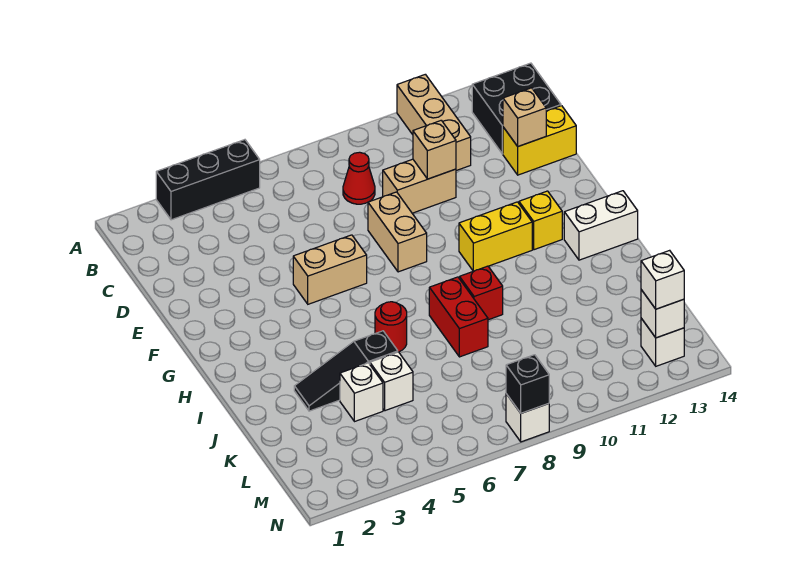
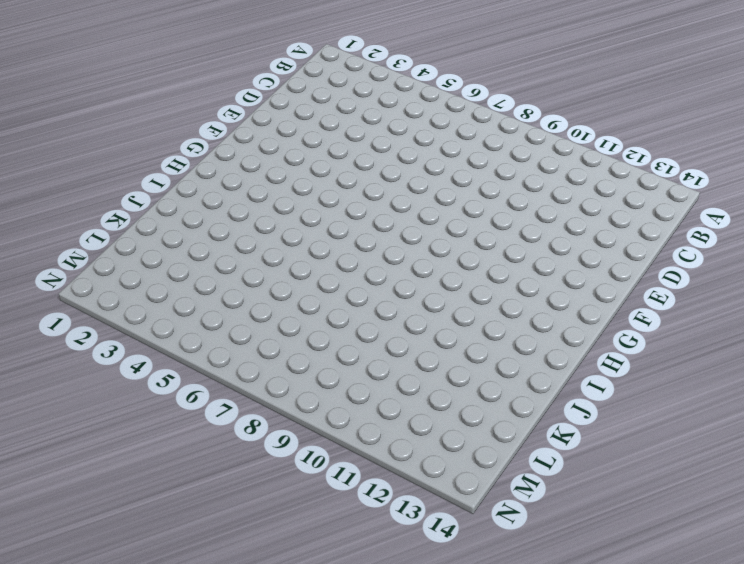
none -> black 1x3 brick [156,140,260,220]
none -> tan 1x3 brick [397,74,471,171]
none -> black 2x2 brick [472,63,561,154]

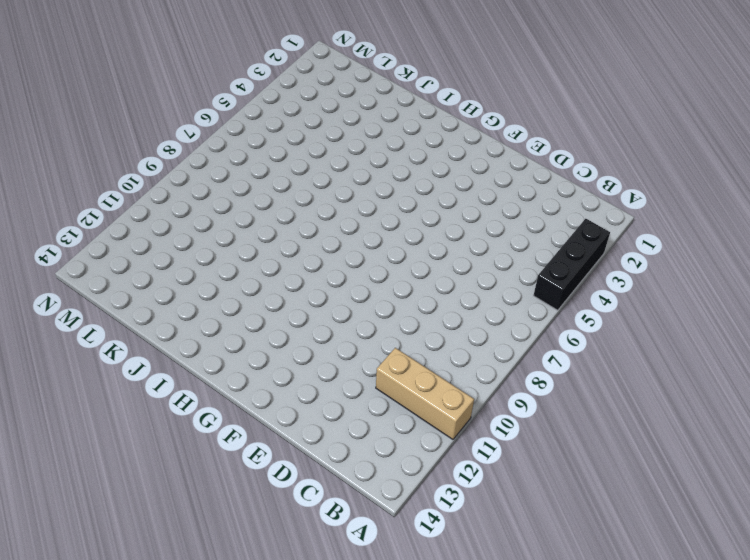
none -> black 2x2 brick [472,63,561,154]
none -> red 1x1 cone [343,152,375,204]
none -> tan 1x2 brick [383,159,456,213]

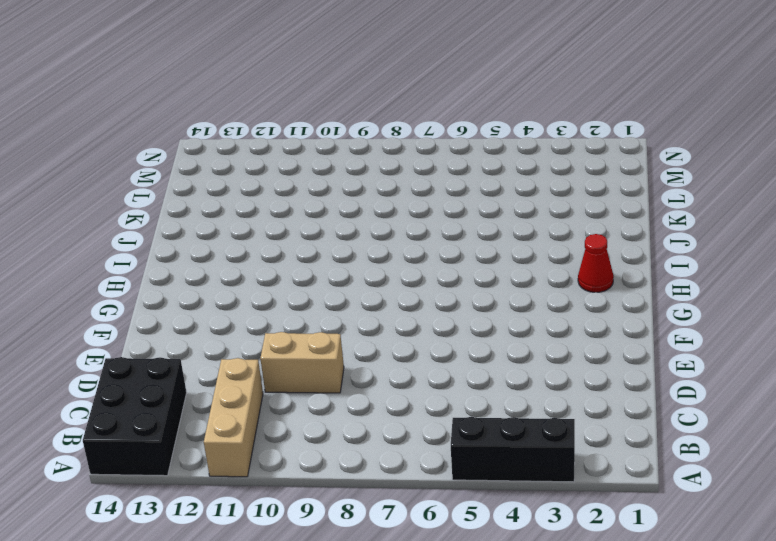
black 2x3 brick [83,357,187,476] -> black 2x2 brick [472,63,561,154]
red 1x1 cone [578,234,614,292] -> red 1x1 cone moved to [343,152,375,204]
none -> yellow 1x2 brick [503,106,576,175]
none -> tan 1x2 brick [368,192,427,272]
none -> tan 1x2 brick [293,235,367,304]

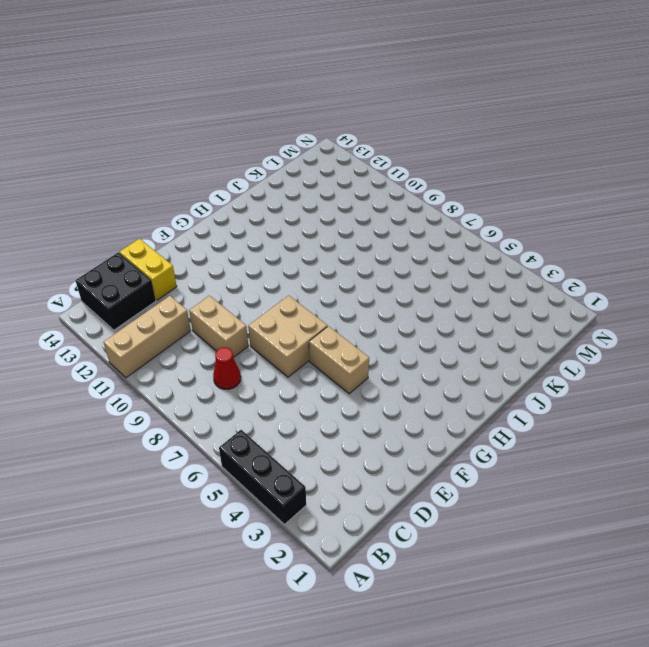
tan 2x2 brick [248,295,327,377] -> tan 1x2 brick [368,192,427,272]
none -> yellow 1x2 brick [459,202,532,271]
none -> yellow 1x1 brick [519,191,562,250]
none -> white 1x2 brick [564,191,638,260]

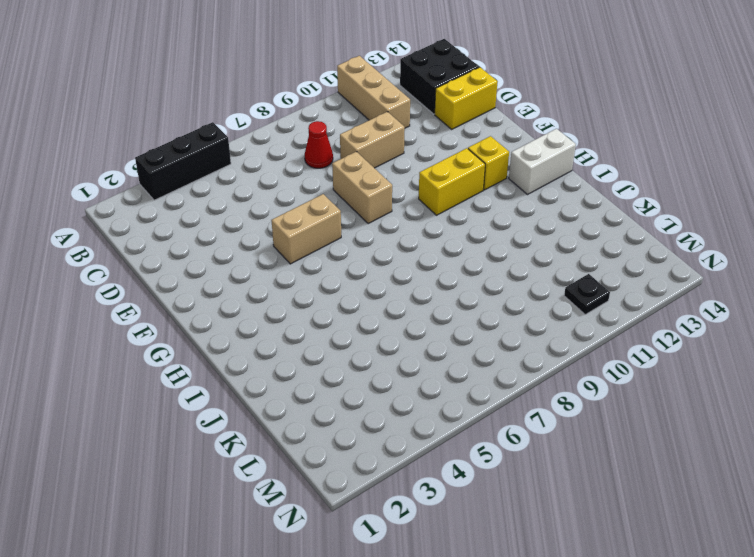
black 1x1 plate [564,274,610,314] -> none
none -> red 1x1 round brick [375,302,407,352]
none -> red 1x2 brick [429,277,488,357]
none -> red 1x1 brick [459,266,503,320]

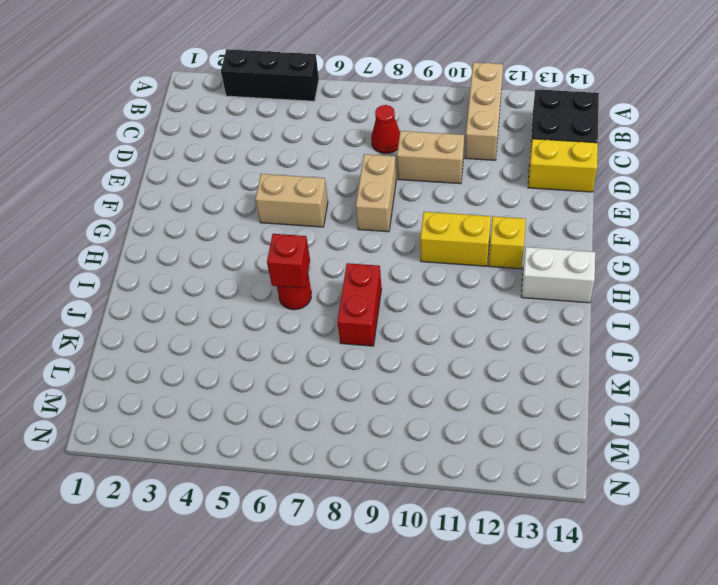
red 1x1 brick [267,234,310,288] -> red 1x1 brick moved to [459,266,503,320]
none -> black 1x3 slope [294,331,398,411]
none -> white 1x1 brick [340,363,383,422]
none -> white 1x1 brick [370,352,413,411]

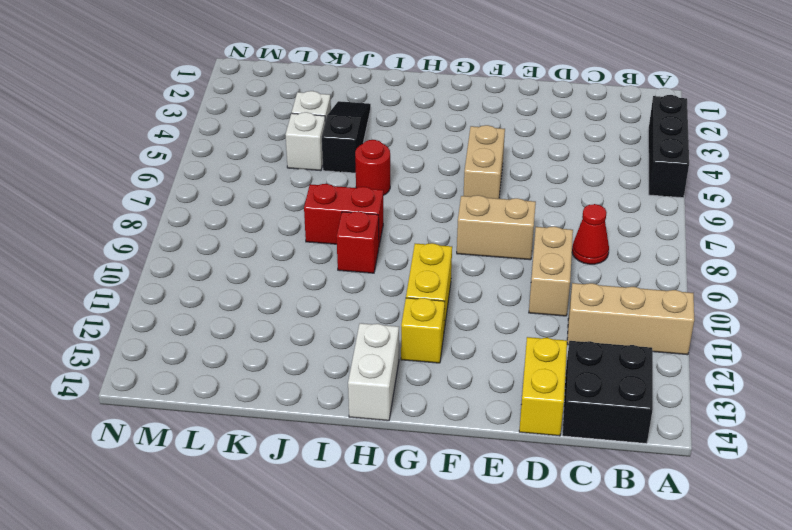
none -> white 1x1 brick [641,318,684,366]
none -> white 1x1 brick [506,394,549,442]
none -> tan 1x1 brick [413,120,456,179]

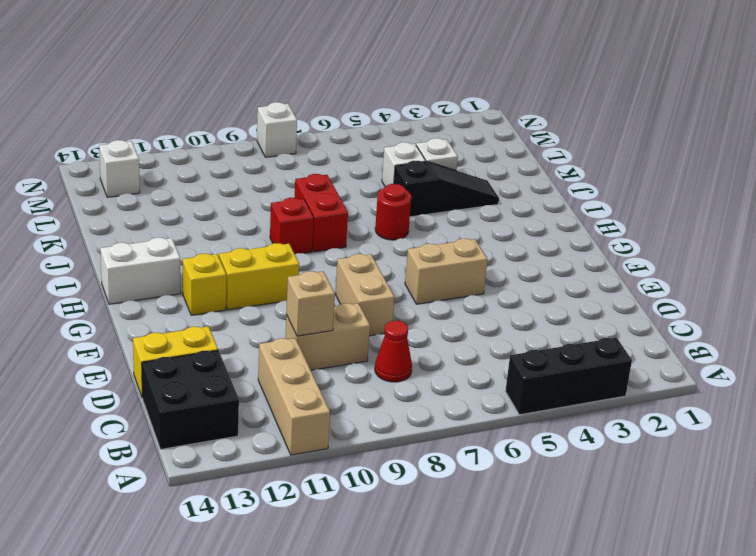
none -> tan 1x1 brick [503,88,546,146]
none -> white 1x1 brick [641,290,684,338]
none -> black 1x1 brick [506,355,549,413]

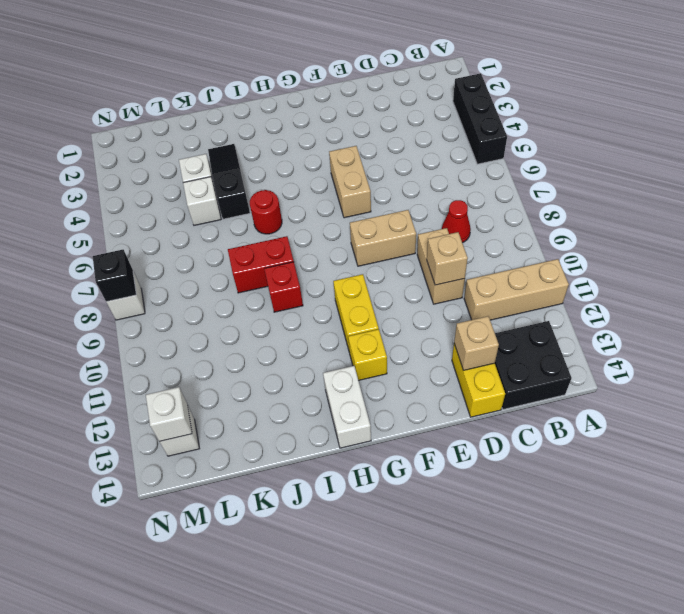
none -> white 1x1 brick [641,250,684,309]

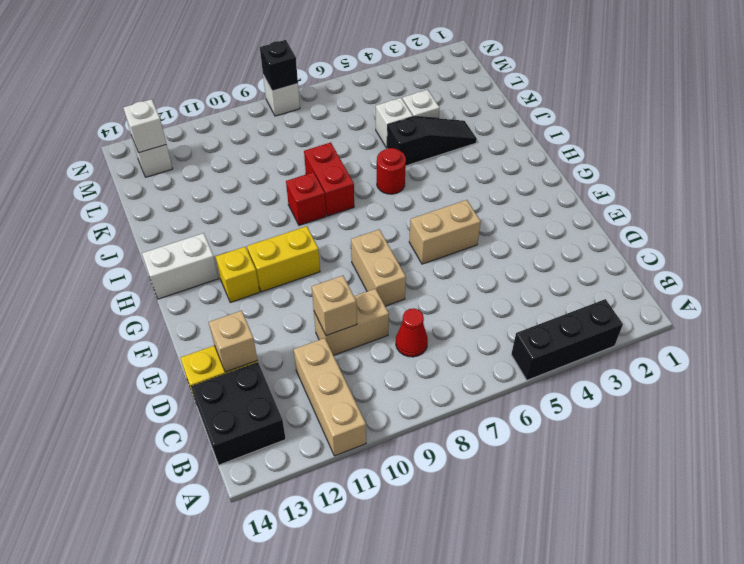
none -> white 1x1 brick [641,250,684,309]

